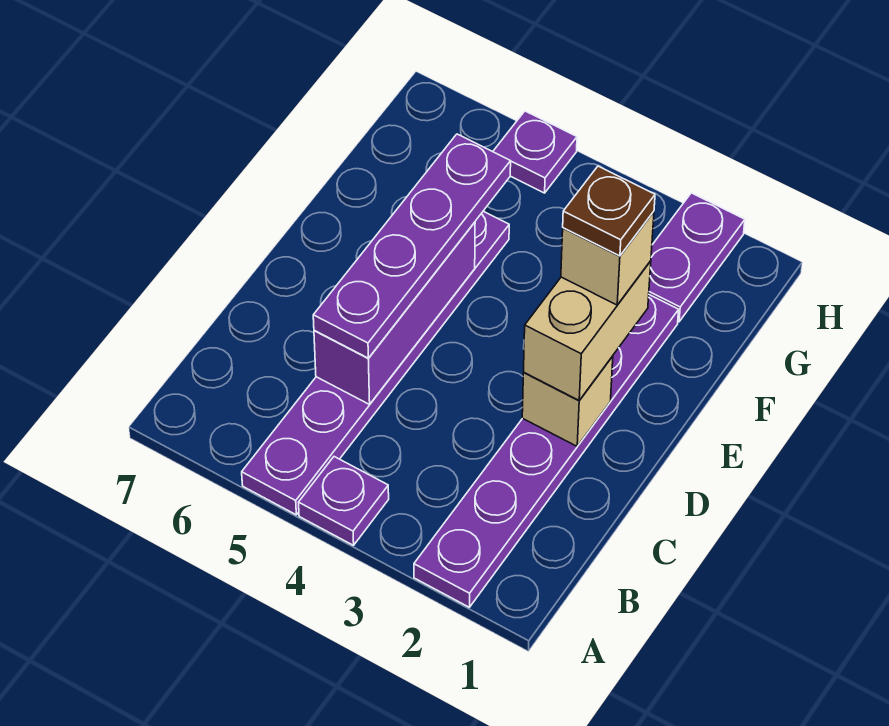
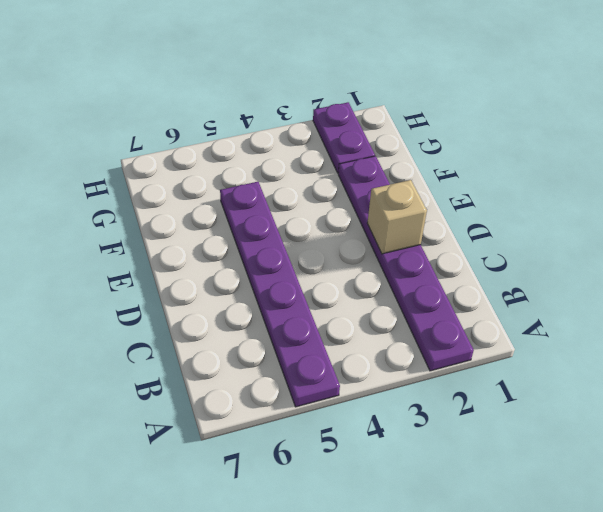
none -> purple 1x1 plate [299,457,389,545]
none -> purple 1x1 plate [493,111,577,193]

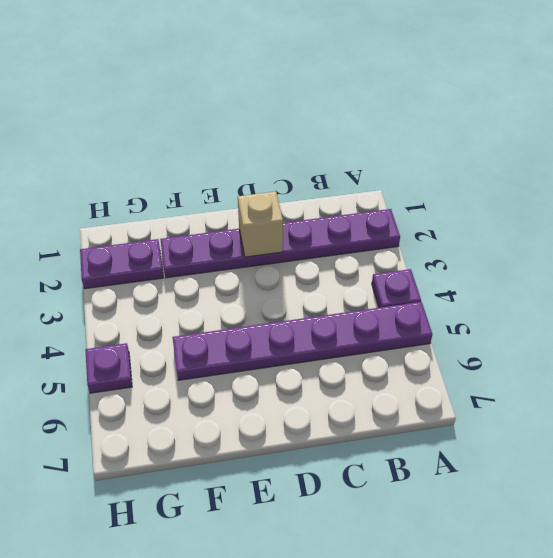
none -> purple 1x3 brick [314,222,475,404]
none -> purple 1x4 plate [313,134,511,358]

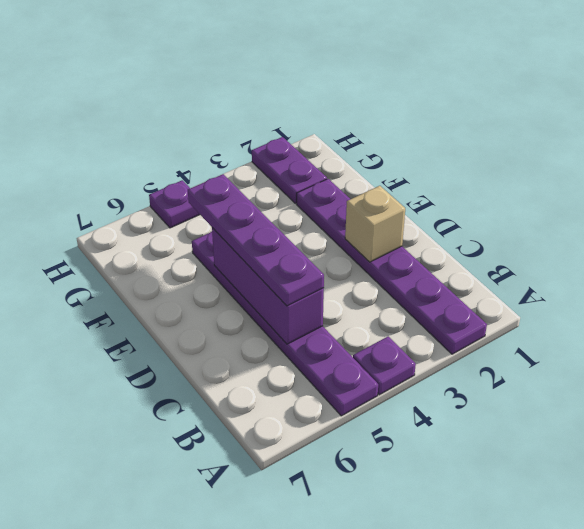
none -> tan 1x2 brick [524,261,651,400]
none -> tan 1x1 brick [561,211,654,305]

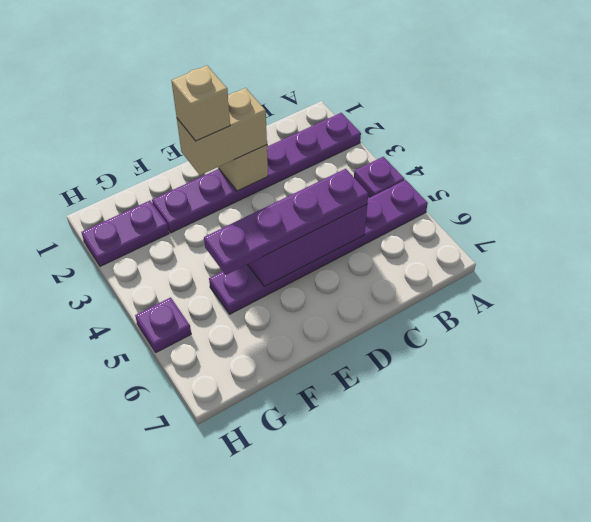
none -> brown 1x1 plate [563,166,655,256]

